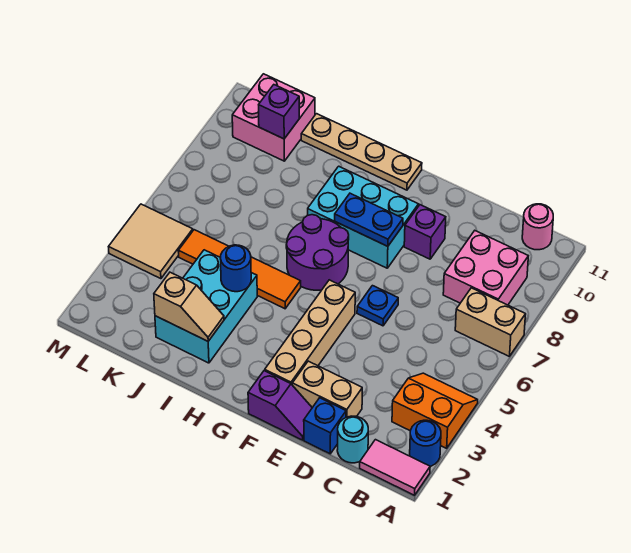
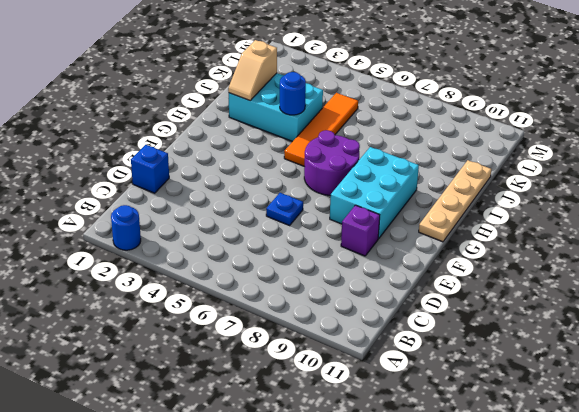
none -> pink 1x2 tile [360,440,430,495]
none -> orange 2x2 slope [392,373,478,448]
none -> tan 1x2 brick [455,288,526,356]

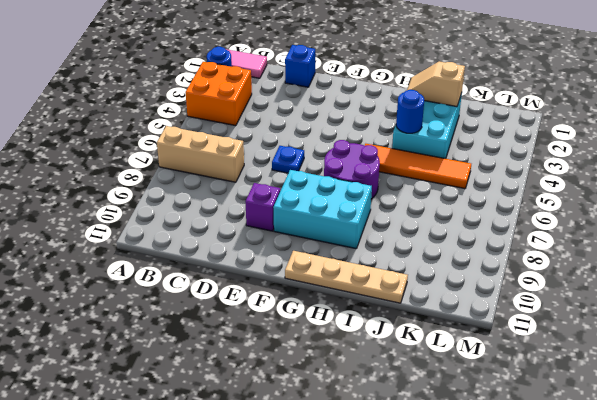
orange 2x2 brick [186,62,252,126] -> orange 2x2 slope [392,373,478,448]
tan 1x3 brick [157,126,244,182] -> tan 1x2 brick [455,288,526,356]
none -> pink 2x2 brick [443,231,528,305]
none -> pink 1x1 round brick [522,204,553,250]
none -> cyan 1x1 round brick [337,416,368,463]

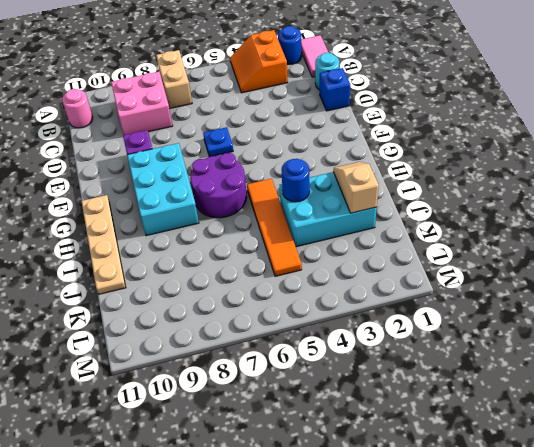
none -> tan 1x2 brick [292,361,362,417]
none -> purple 1x2 slope [248,371,312,440]
none -> tan 1x4 brick [265,280,355,384]

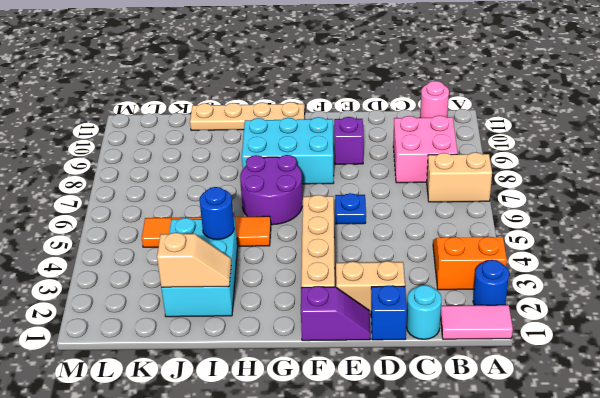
none -> pink 2x2 brick [232,74,315,161]
none -> tan 2x2 tile [109,204,193,279]
none -> blue 1x2 plate [335,193,403,246]

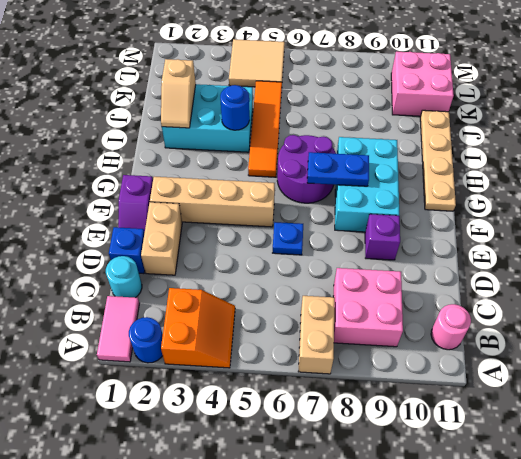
blue 1x2 plate [307,152,369,186] -> blue 1x2 plate turned to [335,193,403,246]
none -> purple 1x1 brick [259,85,299,139]

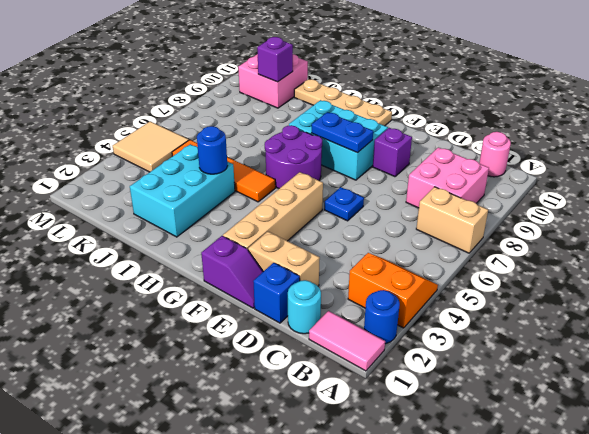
none -> tan 1x2 slope [154,272,224,341]

